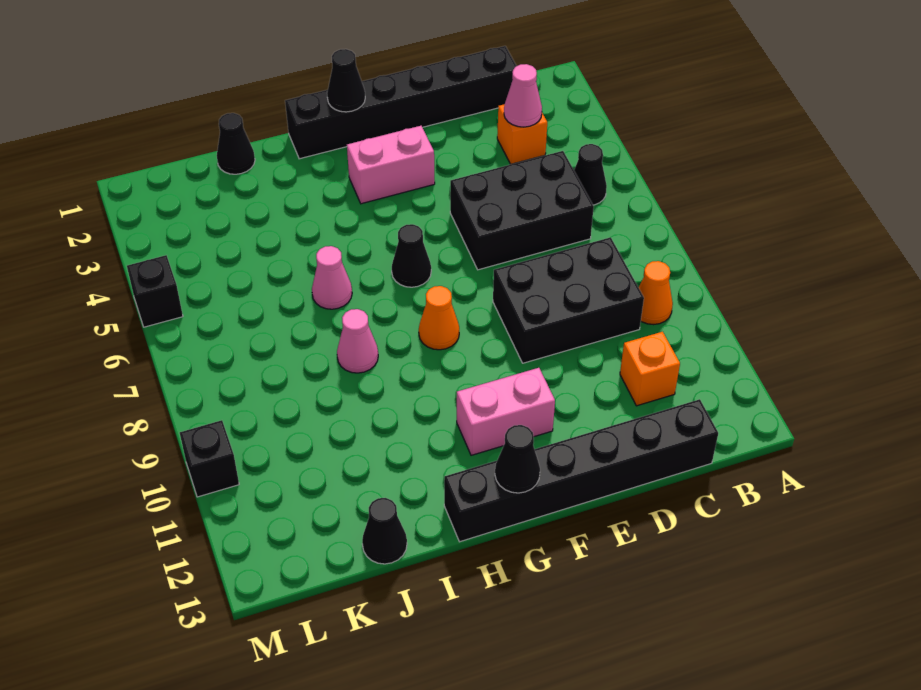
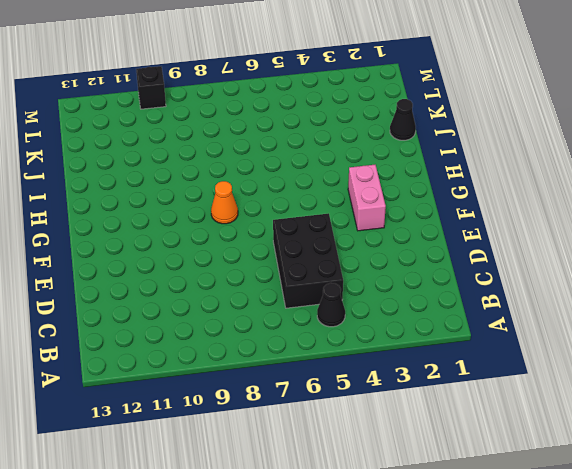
none -> orange 1x1 cone [639,261,673,325]
none -> black 1x6 brick [285,46,516,159]
none -> orange 1x1 brick [497,104,547,164]

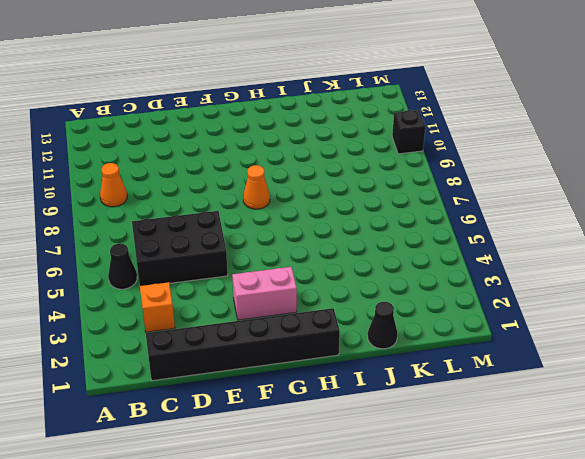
none -> black 2x3 brick [493,237,644,363]
none -> orange 1x1 brick [620,332,680,406]
none -> black 1x6 brick [444,399,718,542]

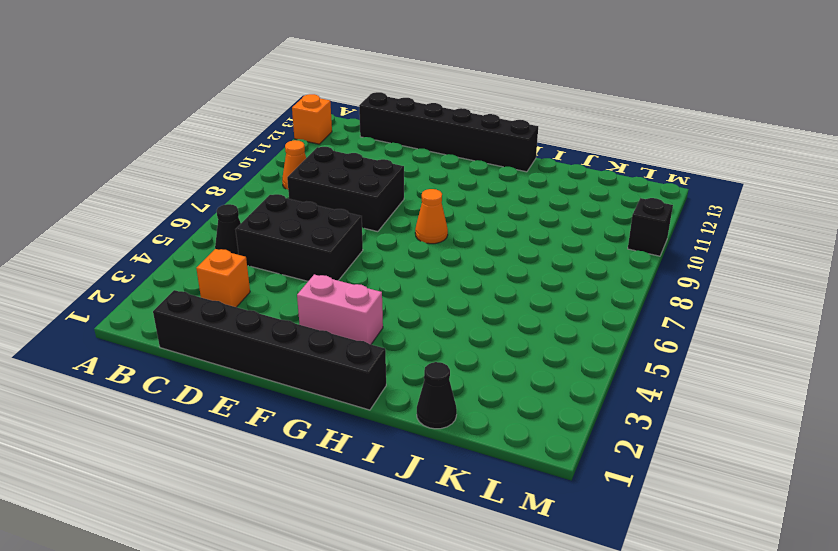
orange 1x1 brick [292,94,332,144] -> orange 1x1 brick moved to [620,332,680,406]
none -> pink 1x2 brick [457,368,555,455]
none -> black 1x1 cone [392,224,431,287]
none -> pink 1x1 cone [312,246,352,309]

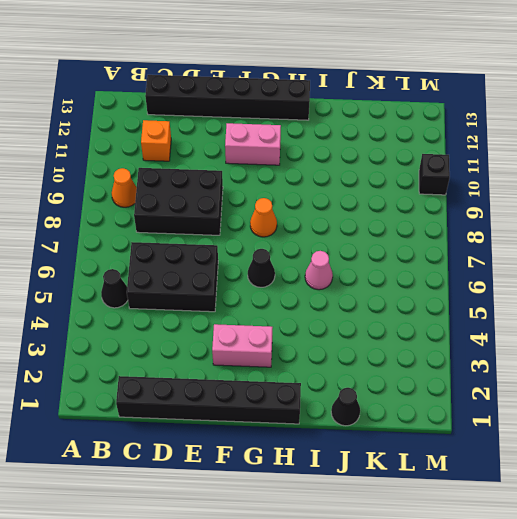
none -> orange 1x1 brick [497,104,547,164]
none -> pink 1x1 cone [337,309,378,373]
none -> black 1x1 cone [362,498,407,564]

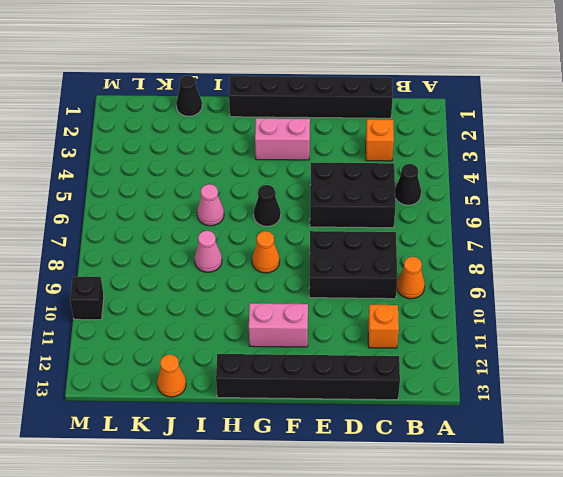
orange 1x1 cone [157,355,186,397] -> black 1x1 cone [362,498,407,564]
none -> black 1x1 brick [127,255,183,327]
none -> pink 1x1 cone [504,64,542,127]
none -> black 1x1 cone [327,49,365,112]

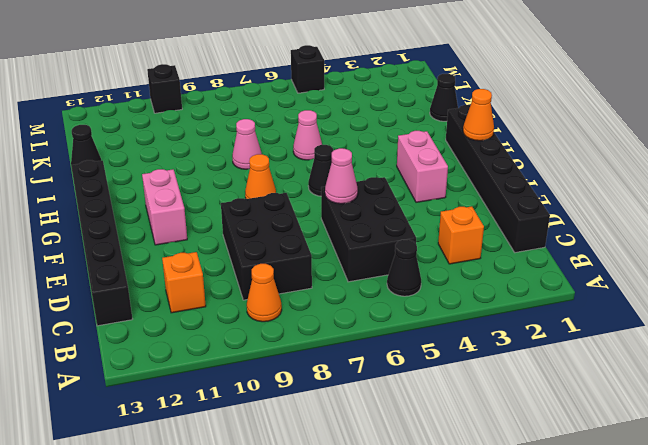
pink 1x1 cone [325,148,358,204] -> pink 1x1 cone moved to [504,64,542,127]
orange 1x1 cone [463,89,494,141] -> black 1x1 cone [327,49,365,112]
none -> black 1x1 cone [495,425,540,493]

